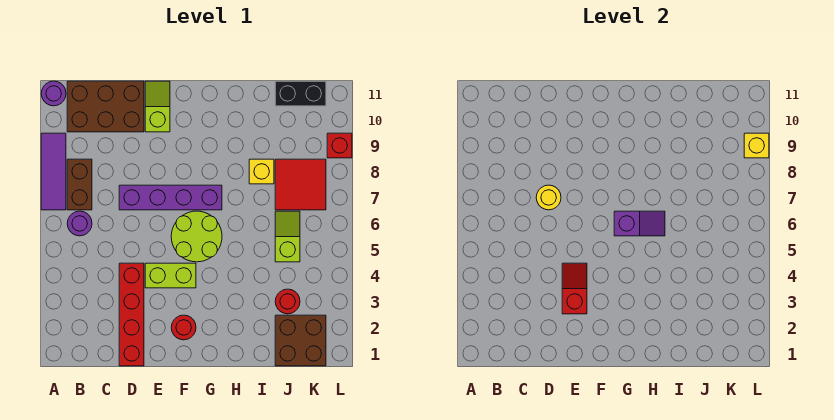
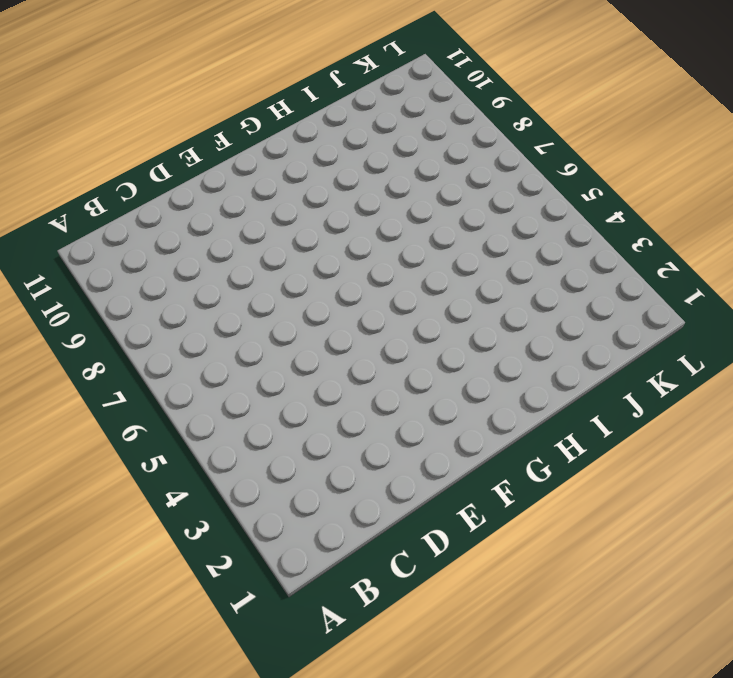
none -> purple 1x3 tile [41,133,66,210]
none -> purple 1x1 round brick [41,81,66,106]
none -> purple 1x1 round brick [67,211,92,236]

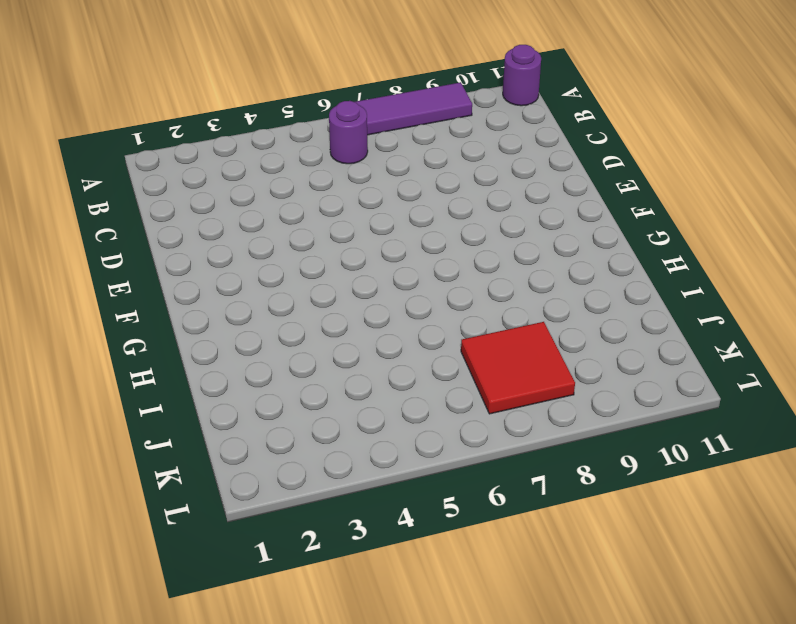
none -> brown 1x2 brick [67,159,92,210]
none -> brown 2x3 brick [67,81,144,132]
none -> red 1x4 brick [119,263,144,366]

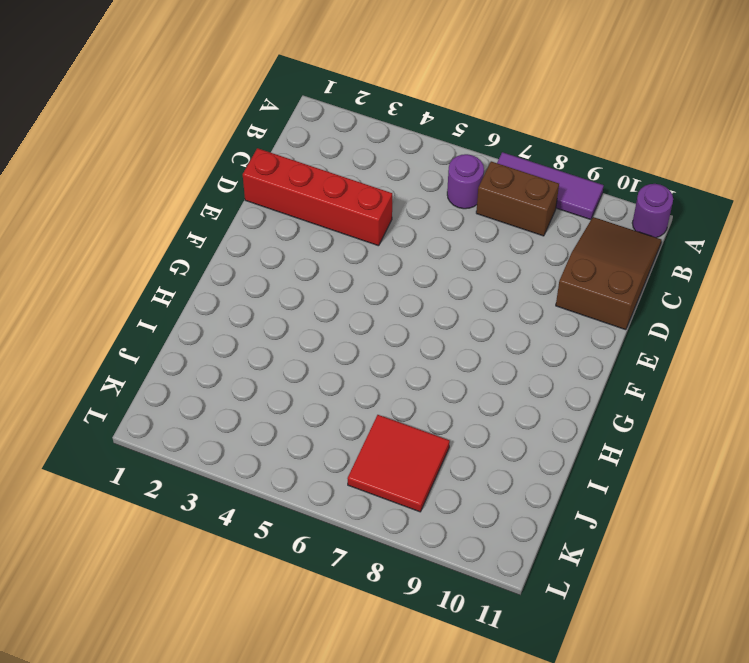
brown 2x3 slope [556,217,661,330] -> brown 2x3 brick [67,81,144,132]
none -> purple 1x4 brick [119,185,222,210]
none -> lime 1x2 brick [145,263,196,288]
none -> lime 1x2 slope [145,81,170,132]

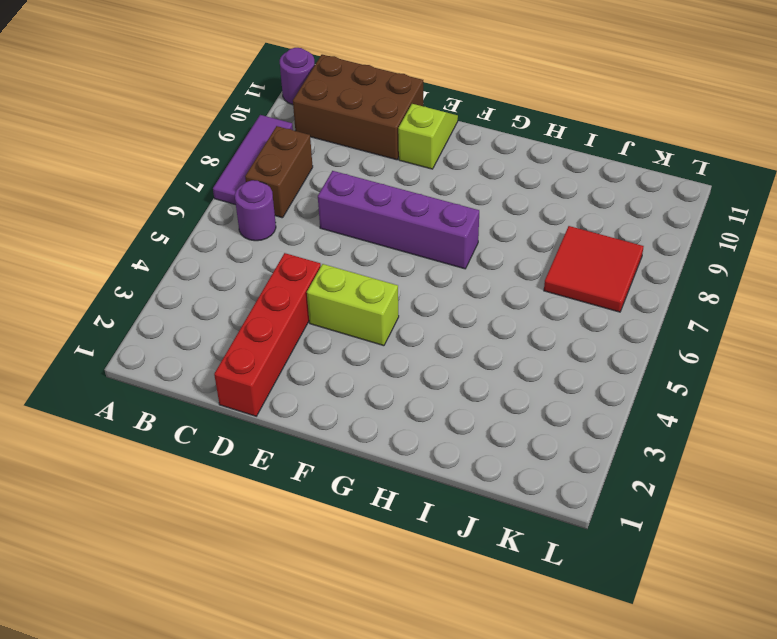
none -> red 1x1 round brick [171,315,196,340]
none -> lime 2x2 round brick [171,211,222,262]
none -> yellow 1x1 brick [249,159,274,184]

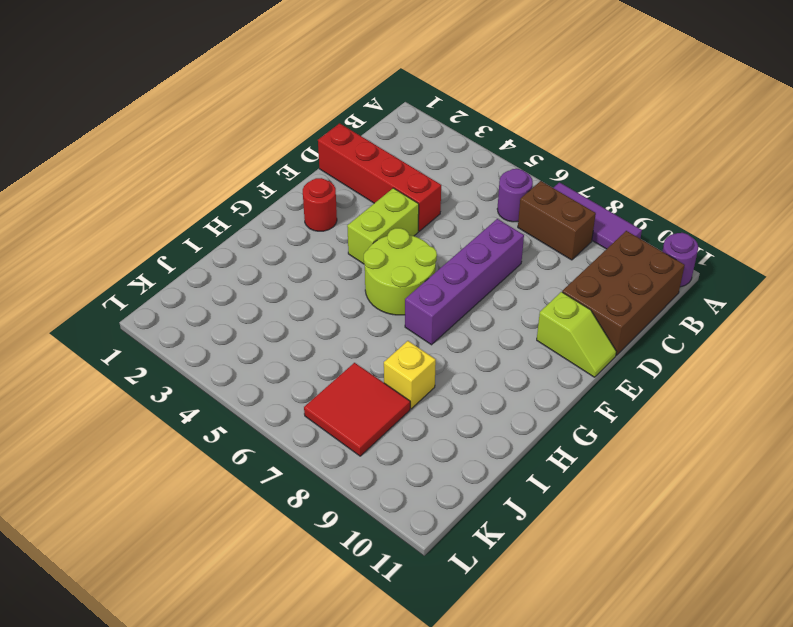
none -> brown 2x2 brick [275,315,326,366]
none -> red 1x1 round brick [275,289,300,314]
none -> lime 1x2 slope [275,211,300,262]

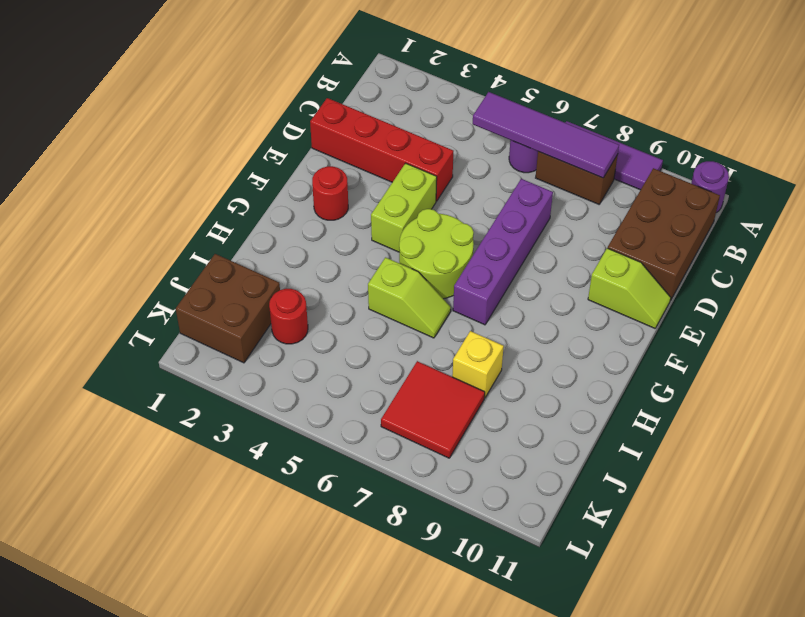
purple 1x4 tile [473,92,619,178] -> none
lime 1x2 slope [368,257,451,338] -> lime 1x2 slope moved to [275,211,300,262]
none -> black 1x2 brick [275,81,326,106]
none -> red 1x1 brick [327,133,352,158]
none -> yellow 1x1 round brick [536,185,561,210]

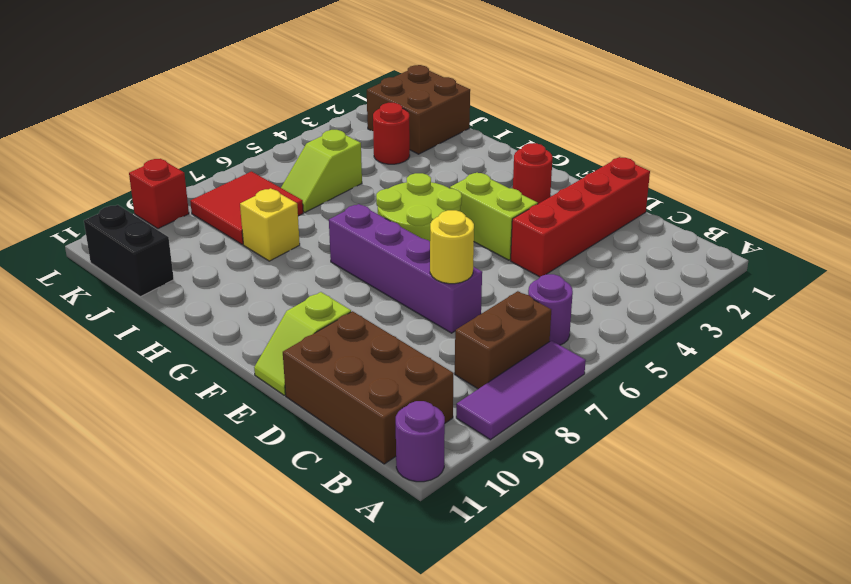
none -> red 1x2 slope [562,263,587,314]
none -> purple 1x2 slope [614,211,665,236]
none -> yellow 1x1 brick [744,133,769,158]

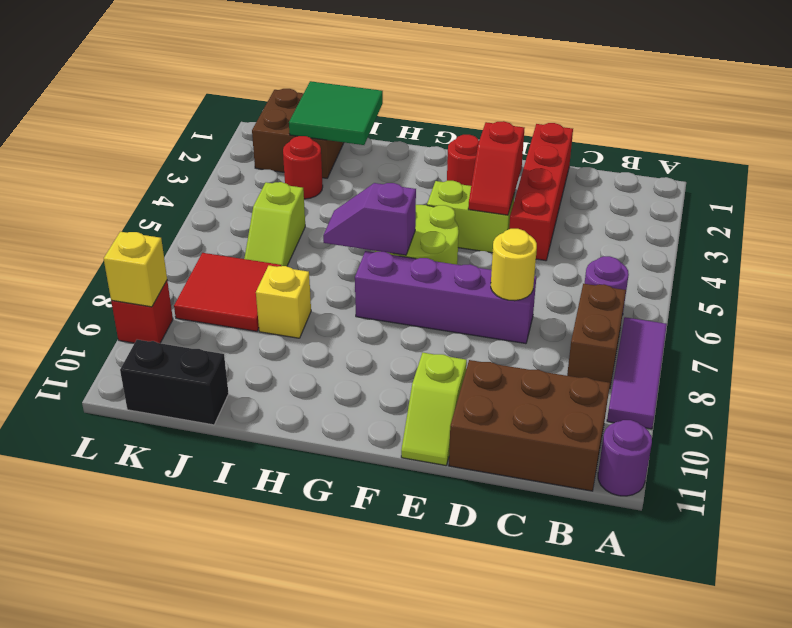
green 2x2 tile [289,81,383,145] -> none

